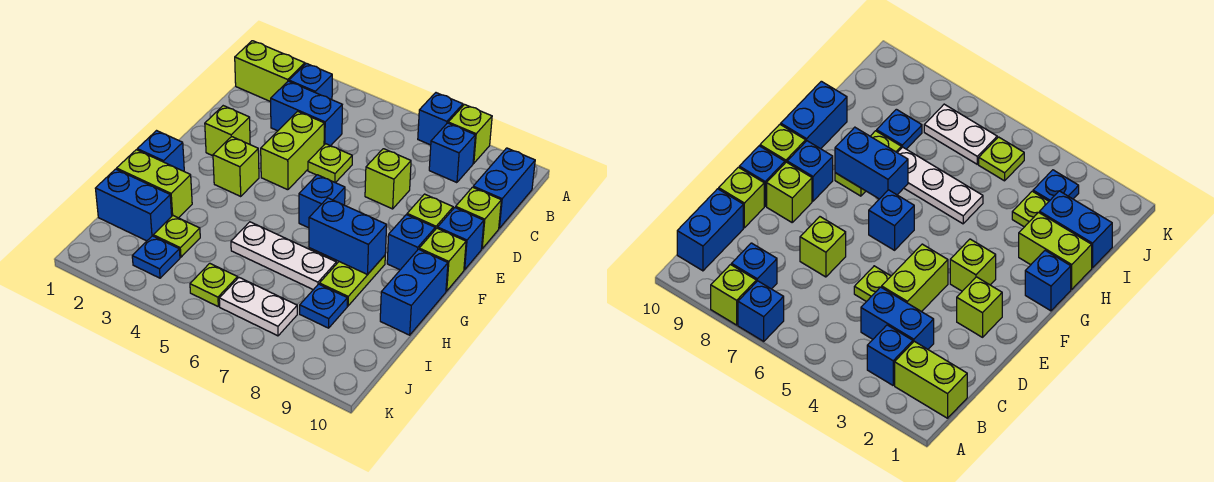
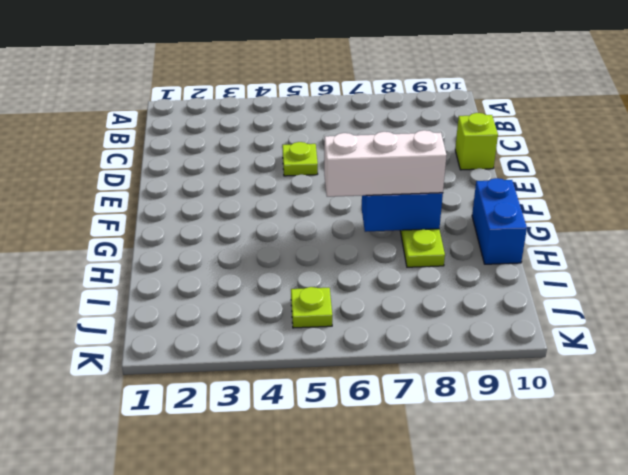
white 1x3 brick [324,130,446,197] -> none
none -> blue 1x1 brick [418,93,463,145]
none -> lime 1x1 brick [448,105,492,163]
none -> lime 1x2 brick [235,41,305,102]
none -> blue 1x1 brick [289,63,332,100]

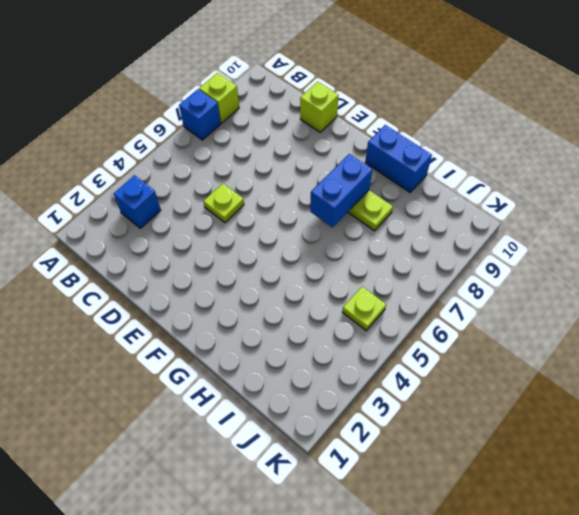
none -> lime 1x2 brick [235,41,305,102]
none -> blue 1x1 brick [429,123,475,183]
none -> blue 1x2 brick [473,148,535,228]
none -> blue 1x2 brick [271,81,342,146]

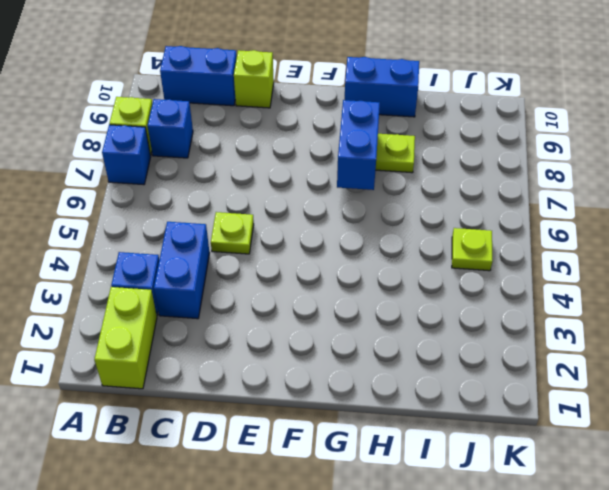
none -> lime 1x2 brick [261,111,324,190]
none -> lime 1x1 brick [365,149,411,209]
none -> lime 1x1 brick [205,106,250,156]
none -> lime 1x1 brick [407,194,453,230]

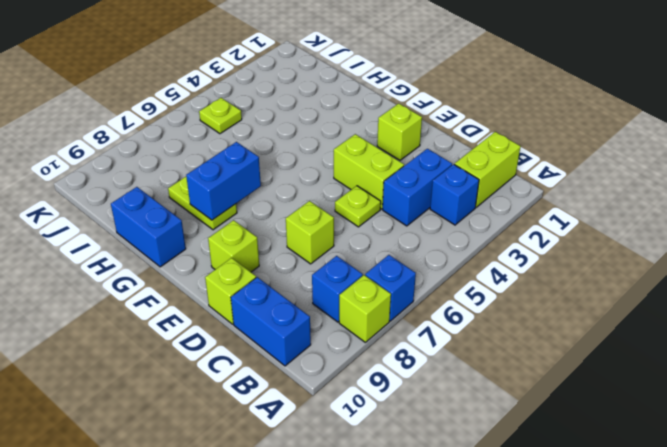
none -> blue 1x1 brick [438,208,484,270]
none -> lime 1x1 brick [213,137,259,196]
none -> blue 1x1 brick [299,175,345,228]
none -> blue 1x1 brick [387,215,435,270]

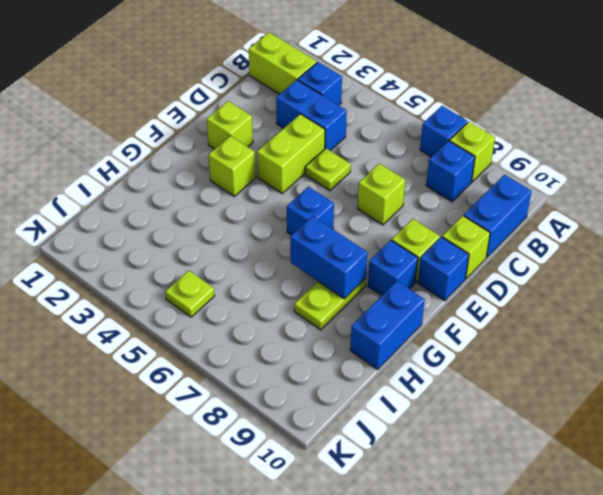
none -> lime 1x1 brick [419,228,466,291]
none -> blue 1x1 brick [137,131,184,171]
none -> lime 1x2 brick [117,150,192,218]
none -> white 1x3 plate [231,222,336,290]

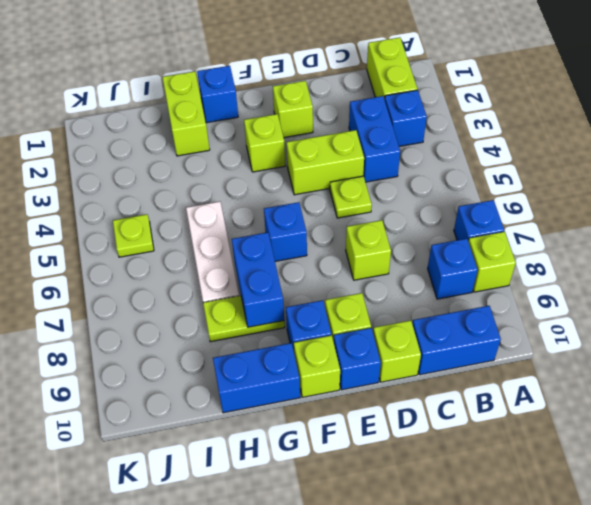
none -> blue 1x2 brick [95,169,172,241]
none -> lime 1x1 plate [153,216,200,257]
none -> blue 1x1 plate [300,284,347,328]
none -> blue 1x1 plate [132,236,180,278]

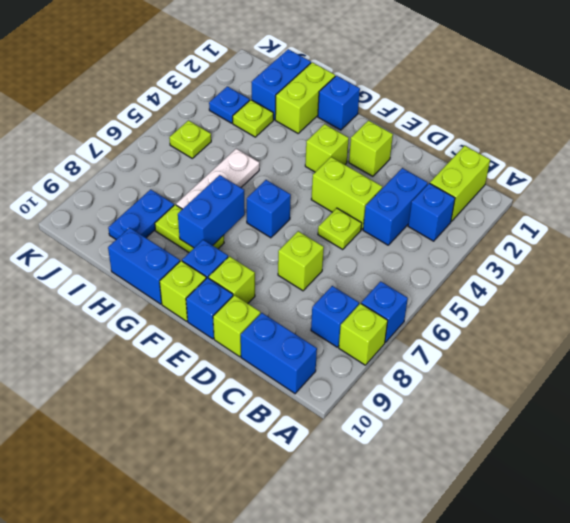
blue 1x2 plate [108,189,174,239] -> blue 1x1 plate [300,284,347,328]
none -> white 1x2 plate [219,278,297,336]

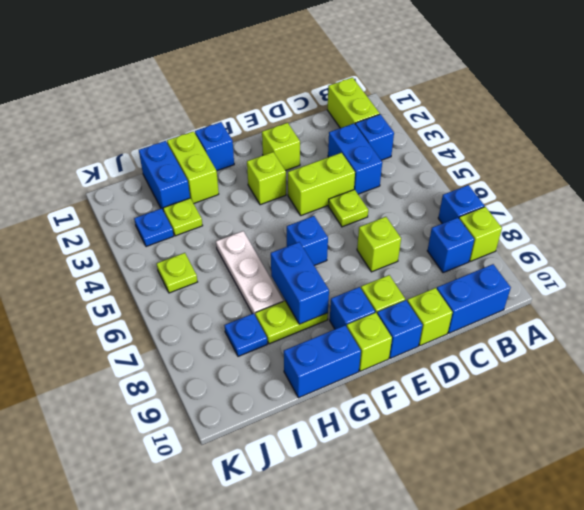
none -> white 1x2 plate [219,278,297,336]

